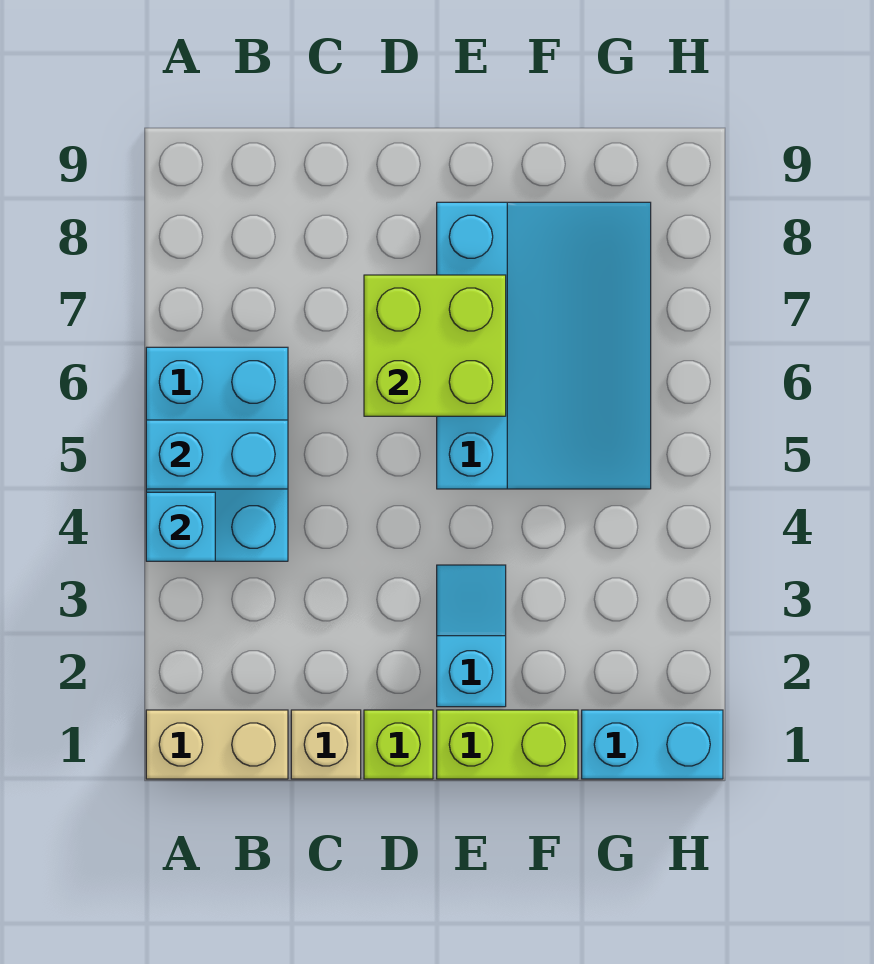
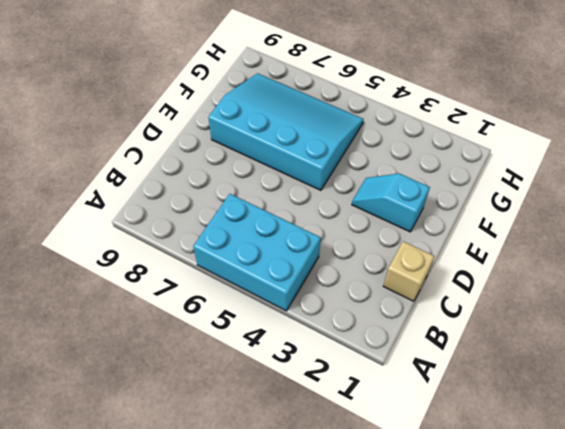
none -> tan 1x2 brick [146,710,288,779]
none -> lime 1x1 brick [364,710,433,779]

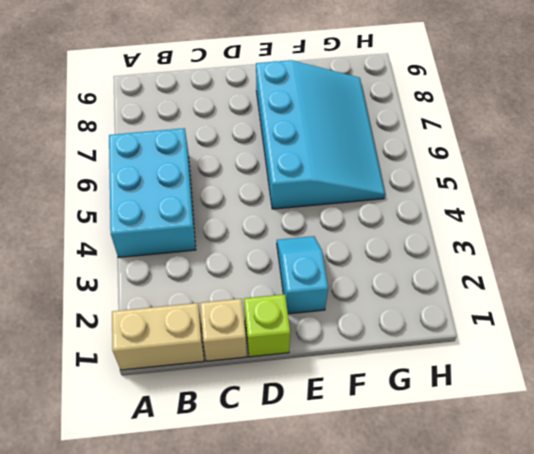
none -> lime 1x2 brick [437,710,578,779]
none -> cyan 1x2 brick [582,710,723,779]

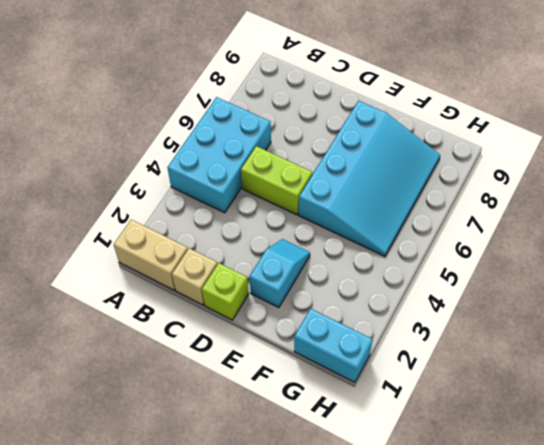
lime 1x2 brick [241,146,312,215] -> lime 1x2 brick moved to [437,710,578,779]
none -> cyan 1x1 brick [146,492,215,561]
none -> cyan 1x2 brick [146,420,288,489]

